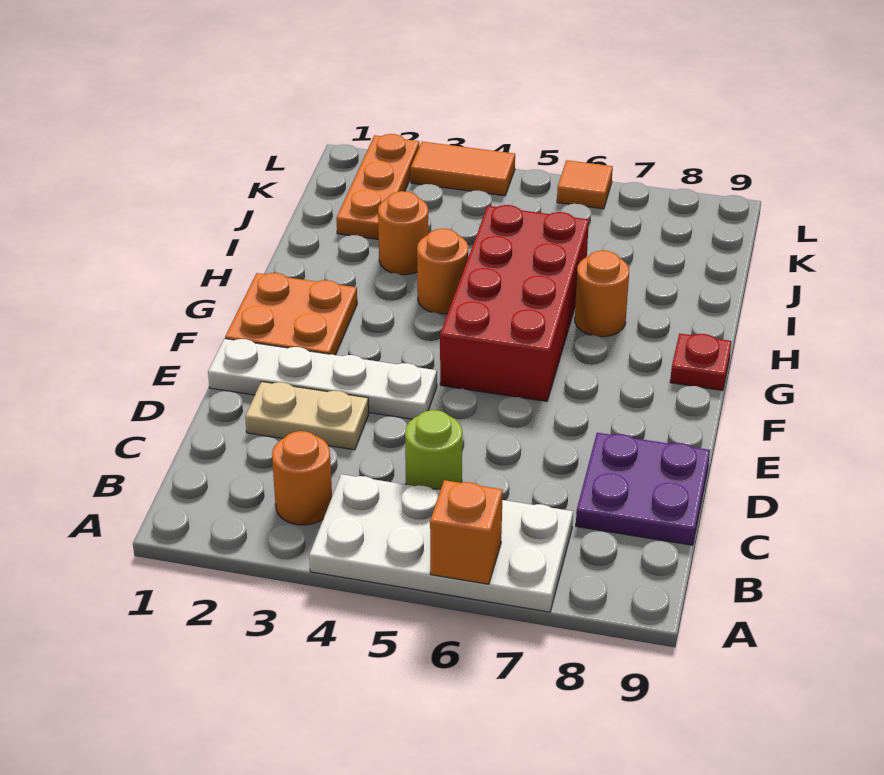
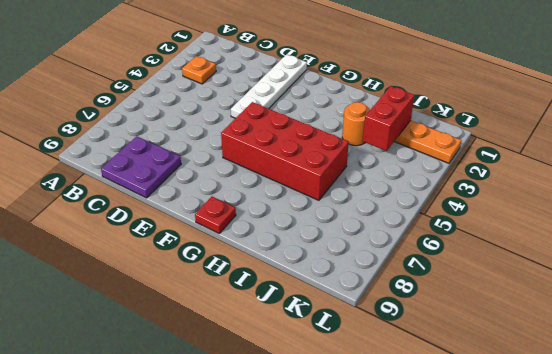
orange 1x1 plate [182,56,216,84] -> orange 1x1 round brick [272,431,332,525]
red 1x2 brick [363,86,414,151] -> none
none -> white 2x4 plate [309,474,573,612]
none -> lime 1x1 round brick [405,410,462,490]
none -> tan 1x2 plate [245,382,369,450]

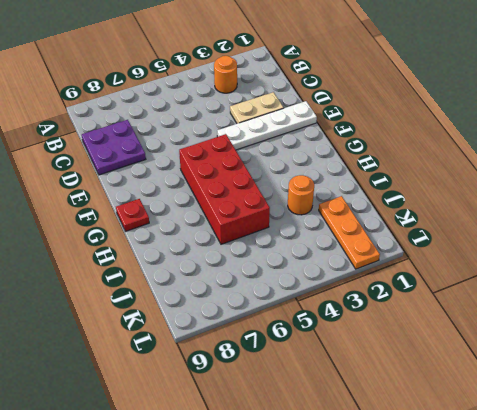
none -> white 2x4 plate [309,474,573,612]
none -> lime 1x1 round brick [405,410,462,490]
none -> orange 2x2 plate [225,273,357,355]

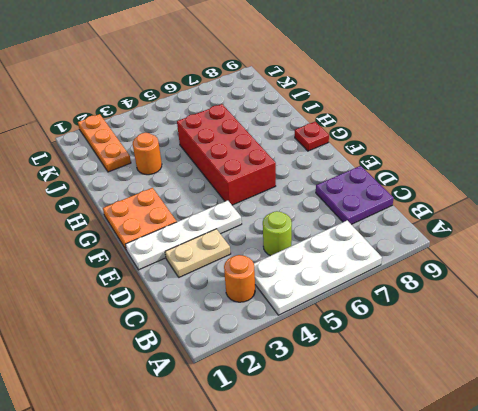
none -> orange 1x1 round brick [417,229,468,314]
none -> orange 1x1 round brick [575,251,629,337]
none -> orange 1x2 tile [411,142,515,196]

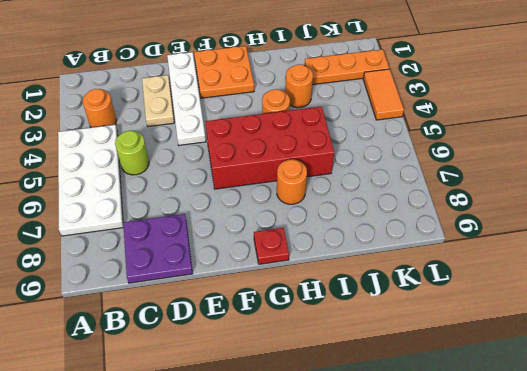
none -> orange 1x1 tile [557,160,613,209]
none -> orange 1x1 brick [430,480,503,584]

